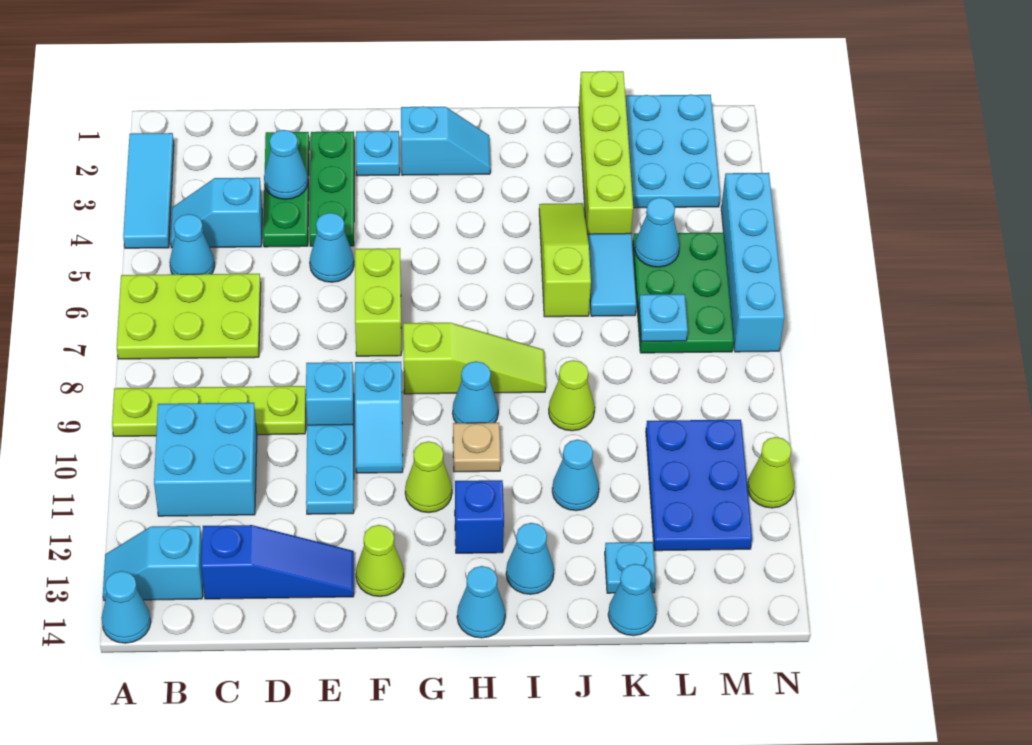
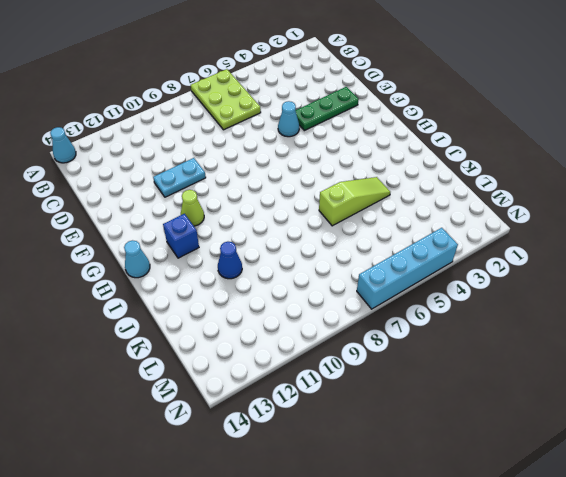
blue 1x1 cone [218,242,242,279] -> cyan 1x1 cone [552,440,599,511]
none -> cyan 1x3 tile [123,133,174,248]
none -> lime 1x4 plate [112,386,306,436]
none -> cyan 1x2 slope [103,526,203,601]
none -> cyan 1x2 slope [170,178,262,248]

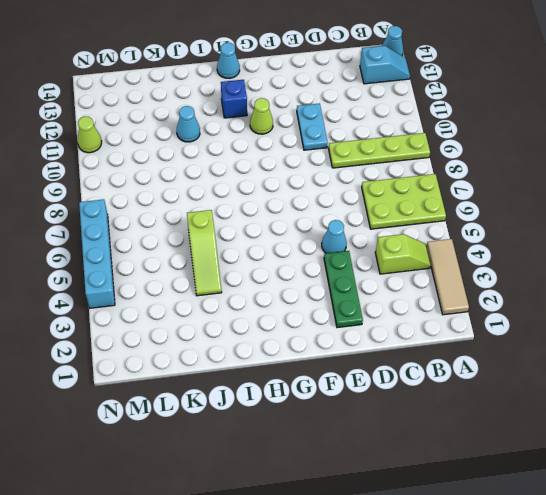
tan 1x3 tile [426,239,469,315] -> cyan 1x3 tile [123,133,174,248]
lime 1x2 slope [375,234,431,274] -> cyan 1x2 slope [170,178,262,248]
none -> cyan 1x1 cone [170,214,215,274]
none -> cyan 2x2 brick [154,403,257,516]
none -> blue 1x3 slope [201,525,354,599]
none -> green 1x3 plate [263,132,309,247]

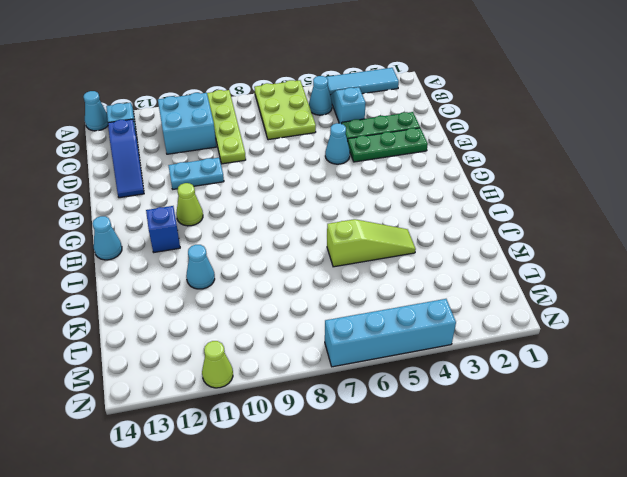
none -> cyan 1x1 brick [306,362,354,425]
none -> cyan 1x1 plate [356,131,400,176]
none -> lime 1x2 brick [355,248,401,356]
none -> cyan 1x2 slope [355,362,403,473]

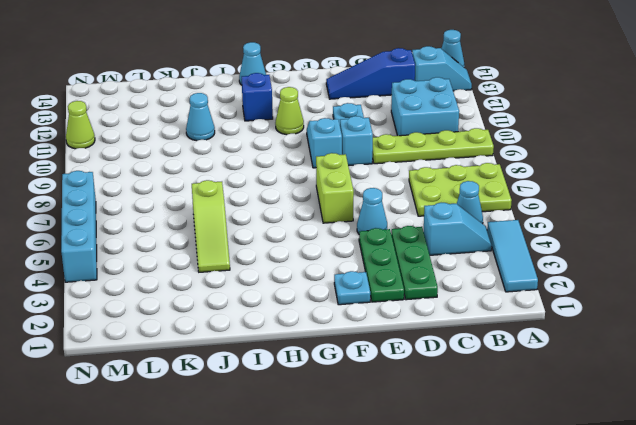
none -> lime 1x1 cone [356,525,404,596]
none -> cyan 1x2 slope [401,106,490,175]
none -> lime 1x3 slope [403,323,546,394]
none -> cyan 1x1 cone [453,361,498,423]

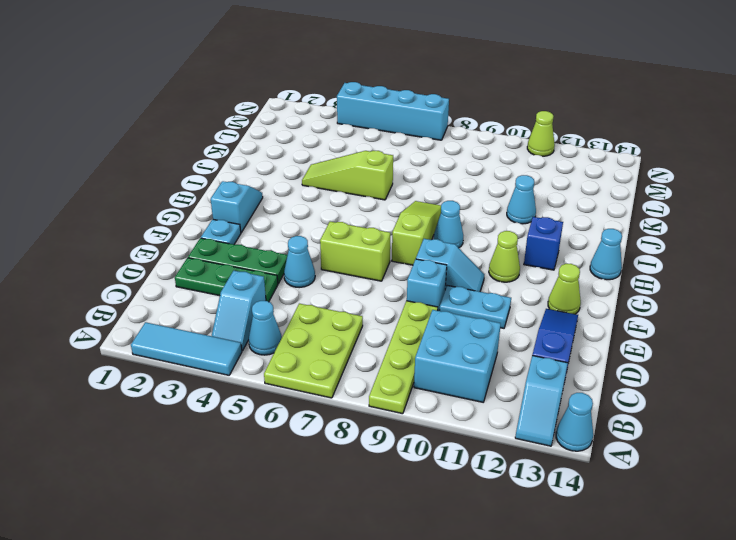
none -> tan 1x1 plate [453,423,501,472]
none -> cyan 1x1 cone [506,523,554,594]
none -> lime 1x1 cone [549,360,595,431]
none -> lime 1x4 brick [579,71,633,234]

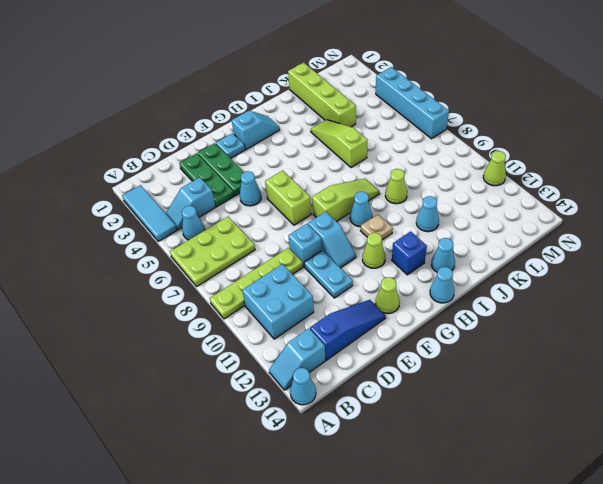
none -> cyan 1x2 tile [587,233,636,316]
none -> cyan 1x1 plate [605,542,656,593]
none -> cyan 1x1 cone [608,564,657,636]
none -> cyan 2x3 plate [625,94,720,208]

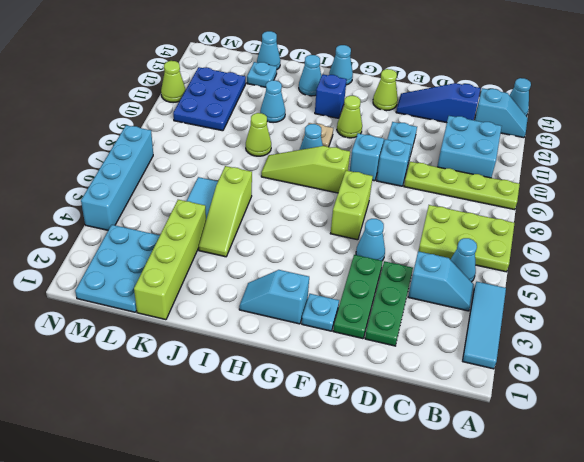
none -> green 2x3 plate [633,233,734,353]
none -> cyan 1x1 cone [264,130,308,199]
none -> cyan 1x1 cone [635,197,680,267]
none -> cyan 1x1 plate [639,294,688,342]

